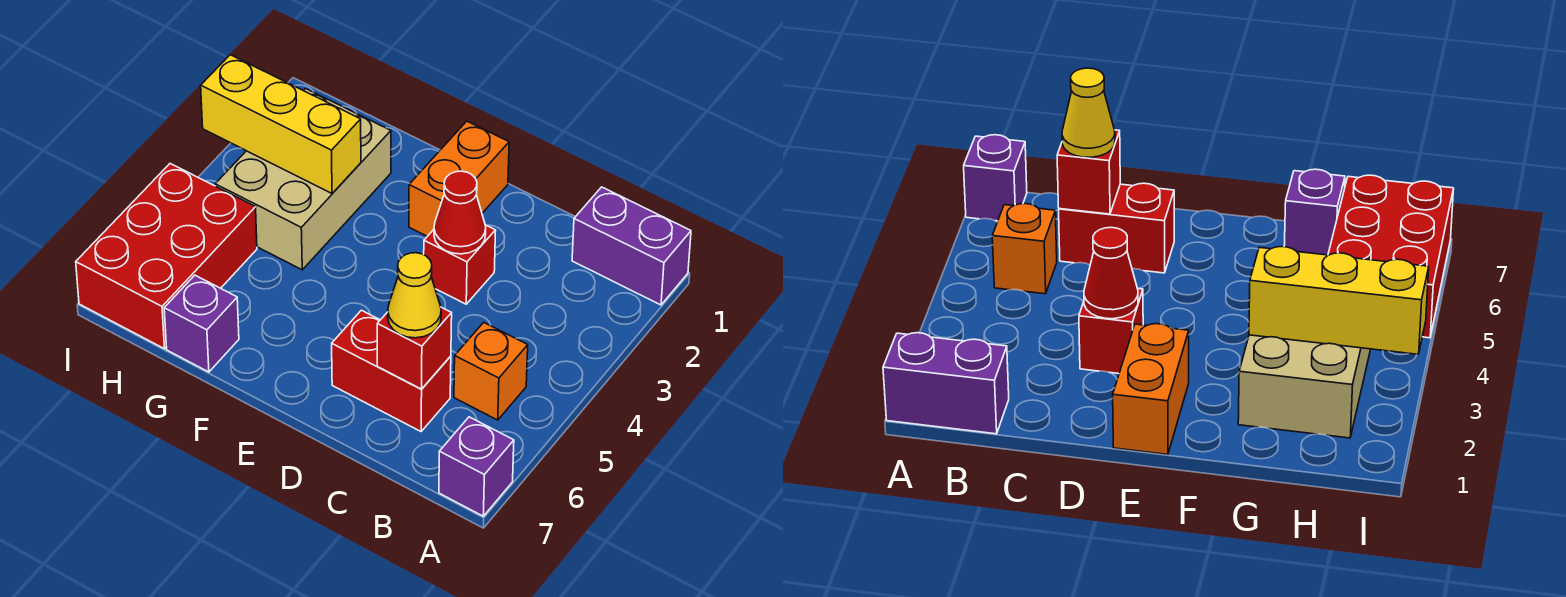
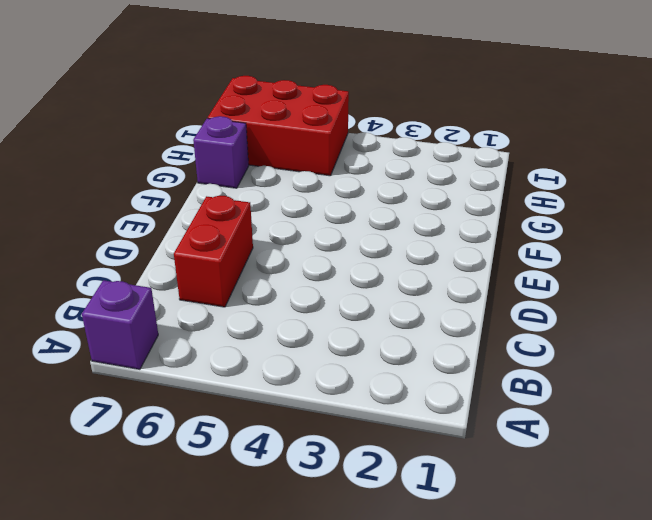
none -> purple 1x2 brick [572,187,691,305]
none -> orange 1x1 brick [454,322,528,420]
none -> red 1x1 brick [424,225,496,304]

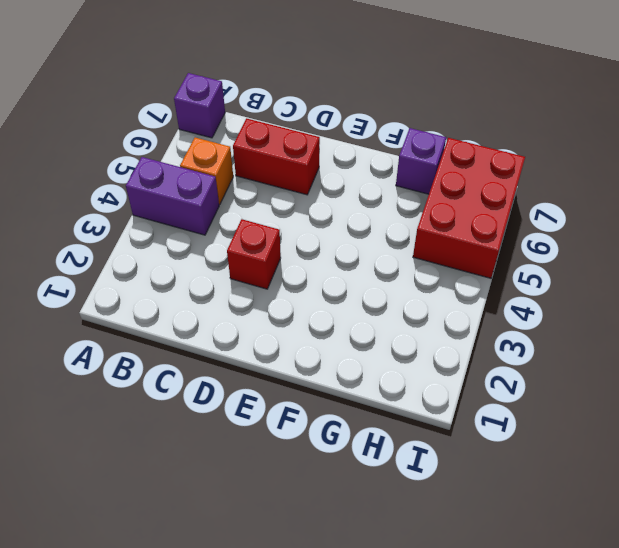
purple 1x2 brick [126,157,219,235] -> purple 1x2 brick moved to [572,187,691,305]
none -> orange 1x2 brick [409,121,509,236]
none -> tan 2x3 brick [215,89,391,270]
none -> red 1x1 brick [377,307,452,389]

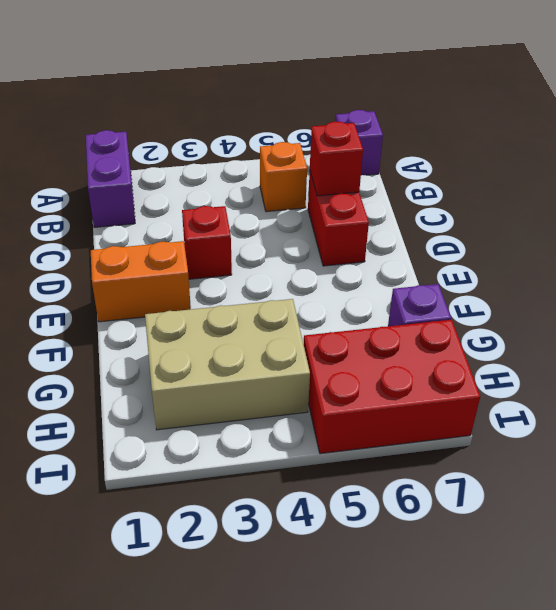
none -> red 1x1 cone [434,171,486,254]
none -> yellow 1x3 brick [201,55,361,194]
none -> yellow 1x1 cone [388,253,441,338]

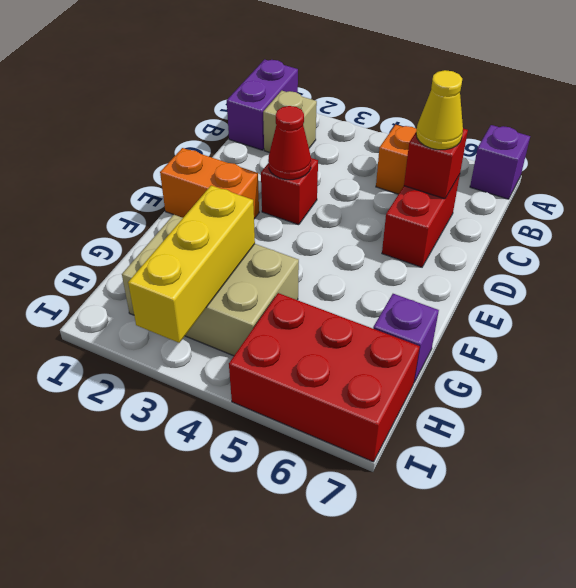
tan 1x1 brick [263,91,317,153] -> none

